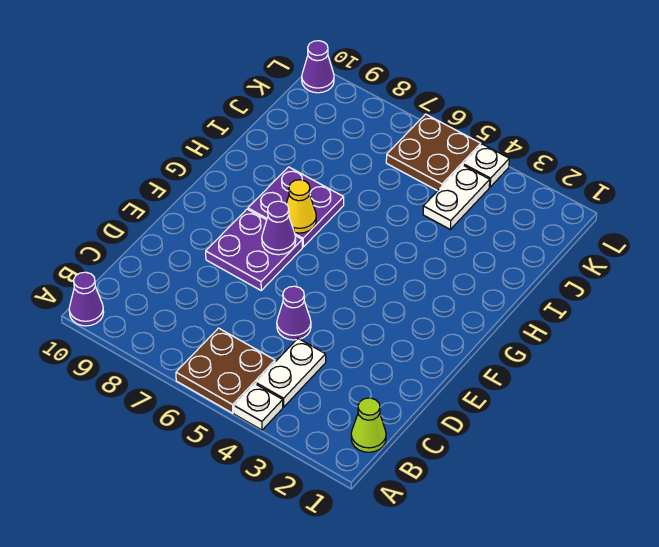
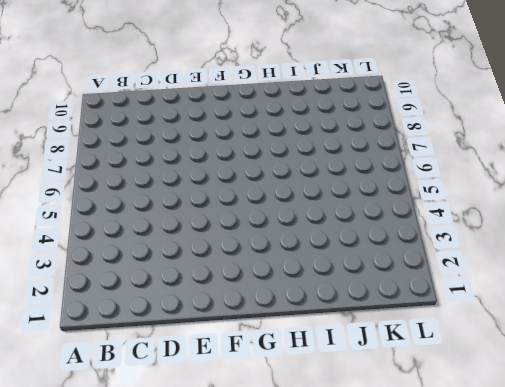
none -> white 1x1 plate [234,384,283,430]
none -> brown 2x2 plate [176,328,275,413]
none -> purple 1x1 cone [69,272,104,326]

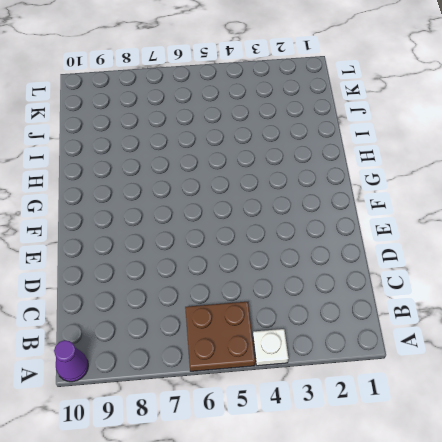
none -> lime 1x1 cone [351,398,386,452]
none -> white 1x2 plate [256,339,326,407]
none -> purple 1x1 cone [277,286,311,340]

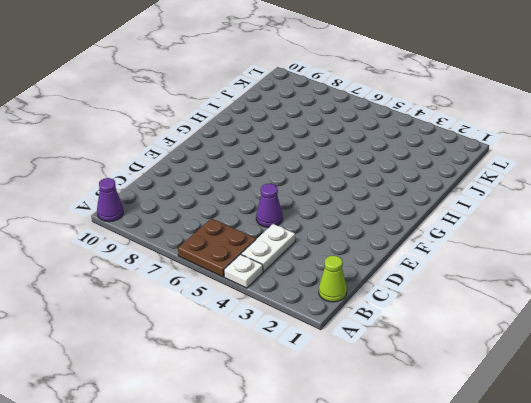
none -> purple 2x2 plate [206,209,302,290]
none -> purple 2x2 plate [248,167,344,247]
none -> white 1x2 plate [423,165,490,229]

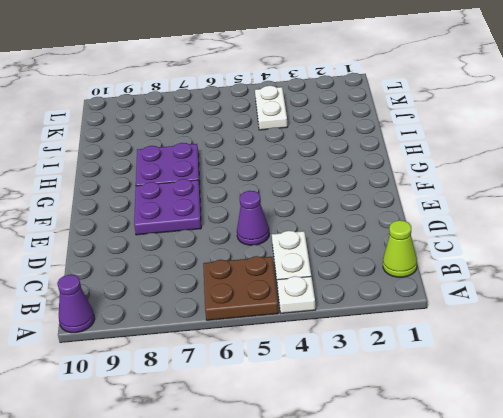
none -> brown 2x2 plate [386,114,481,191]
none -> white 1x1 plate [463,144,509,187]
none -> purple 1x1 cone [302,41,334,93]

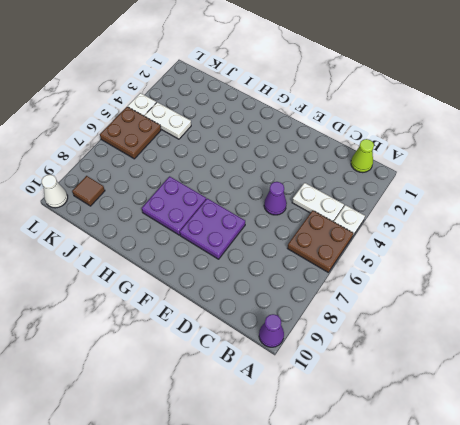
brown 1x1 tile [72,176,105,206] -> none
white 1x1 cone [42,175,68,208] -> purple 1x1 cone [302,41,334,93]
none -> purple 1x1 cone [262,201,296,255]
none -> yellow 1x1 cone [286,180,316,233]

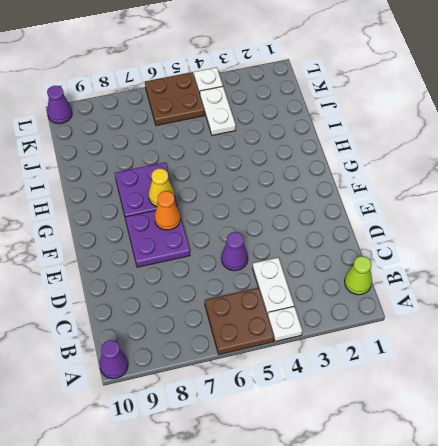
orange 1x1 cone [154,191,181,230] -> purple 1x1 cone [262,201,296,255]

